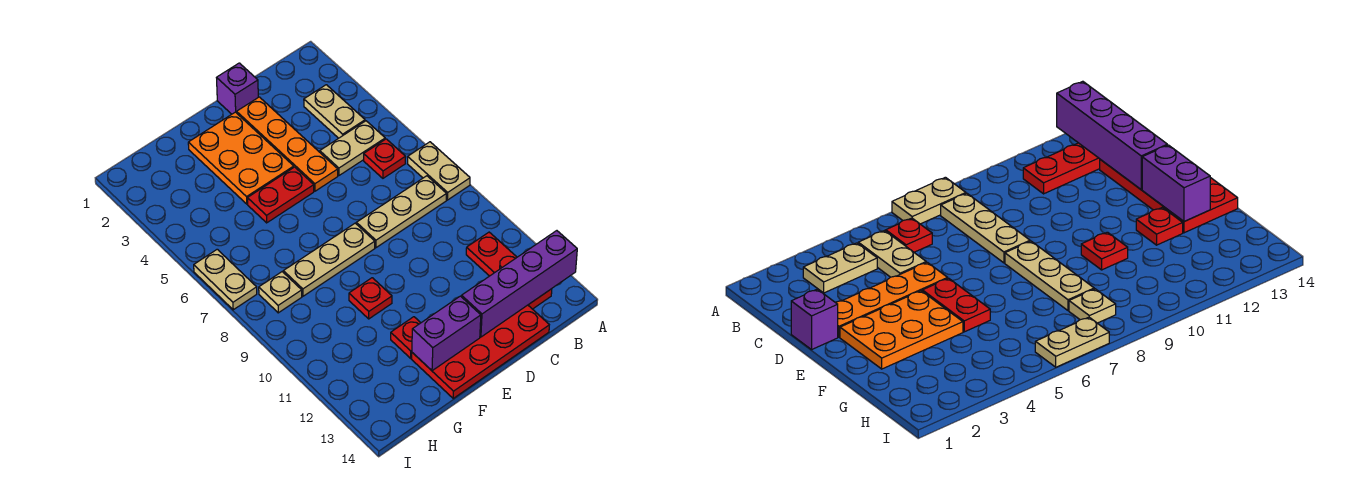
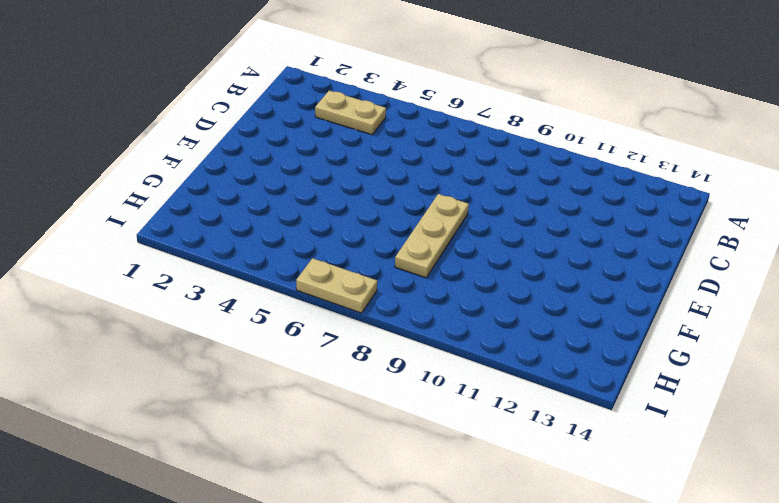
none -> tan 1x2 plate [408,142,470,200]
none -> tan 1x2 plate [320,121,385,175]
none -> red 1x1 plate [364,139,406,178]

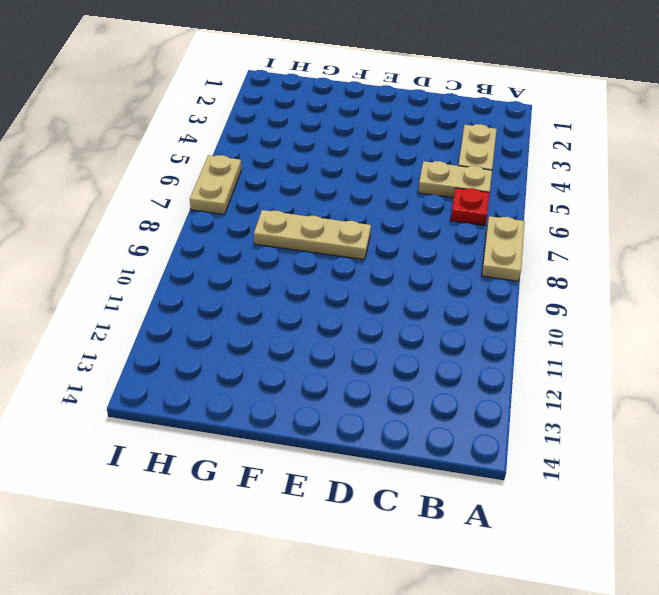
none -> tan 1x3 plate [356,176,447,248]
none -> red 1x3 plate [466,232,552,309]
none -> red 2x4 plate [412,305,549,398]

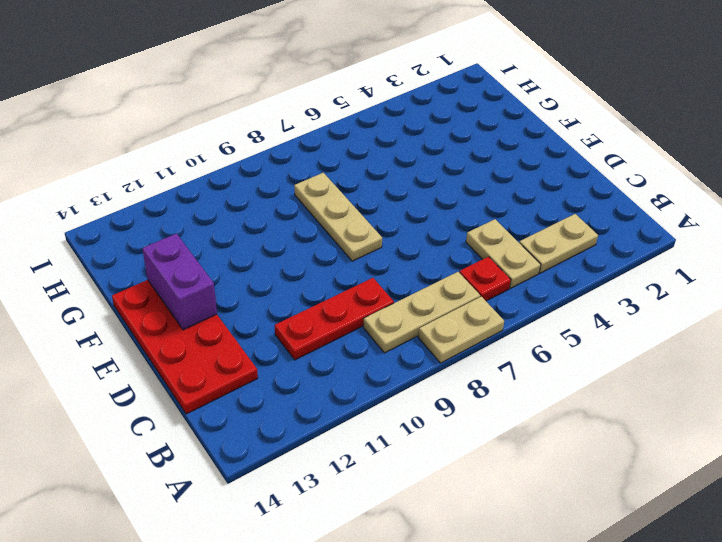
tan 1x3 plate [363,272,480,353] -> tan 1x3 plate turned to [356,176,447,248]
red 1x3 plate [275,278,394,360] -> red 1x3 plate moved to [466,232,552,309]
none -> purple 1x1 brick [217,63,258,114]
none -> orange 1x4 plate [237,97,338,191]
none -> orange 2x3 plate [188,112,294,204]

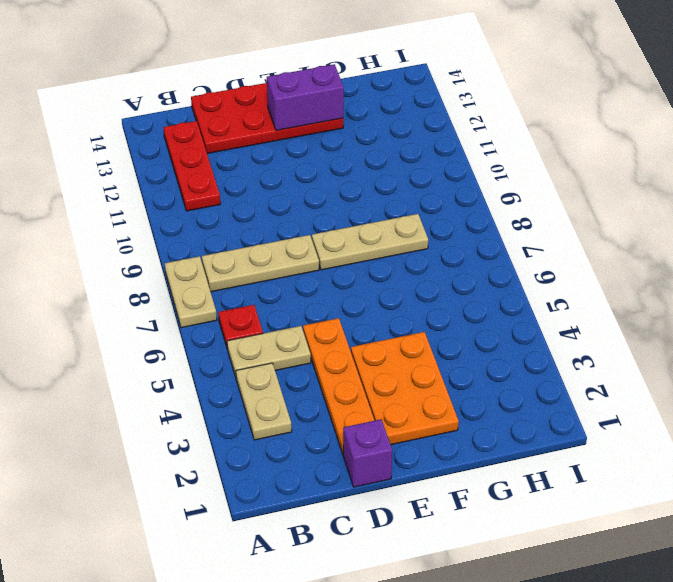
none -> red 1x2 plate [247,167,314,223]
none -> red 1x1 plate [349,278,392,319]
none -> red 1x1 plate [391,317,420,358]

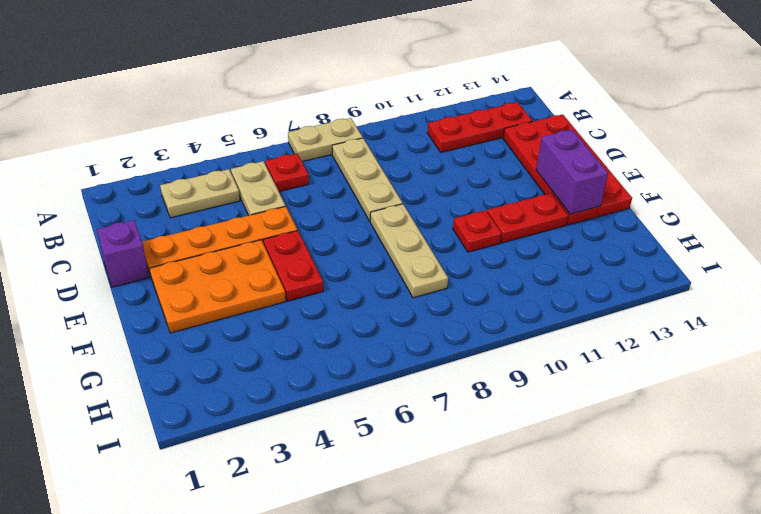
red 1x2 plate [487,193,568,243] -> red 1x1 plate [391,317,420,358]
none -> tan 1x1 plate [259,272,302,313]
none -> tan 1x2 plate [194,249,257,310]
none -> purple 1x4 brick [462,231,577,337]

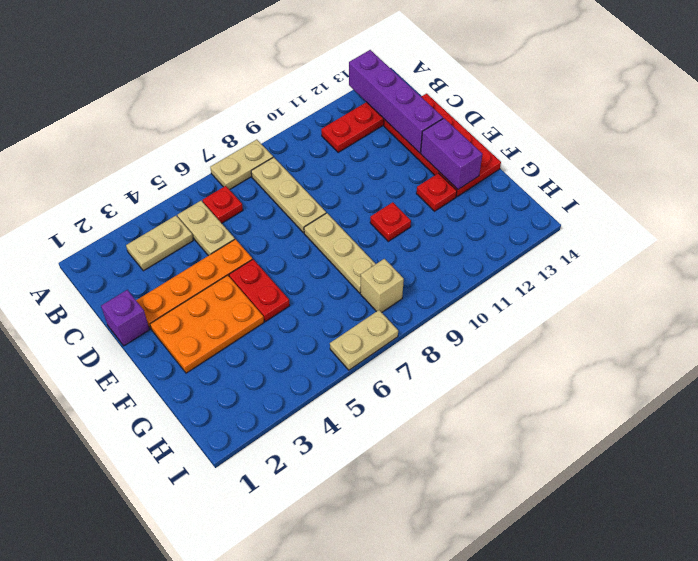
tan 1x1 brick [360,259,404,312] -> tan 1x1 plate [259,272,302,313]

